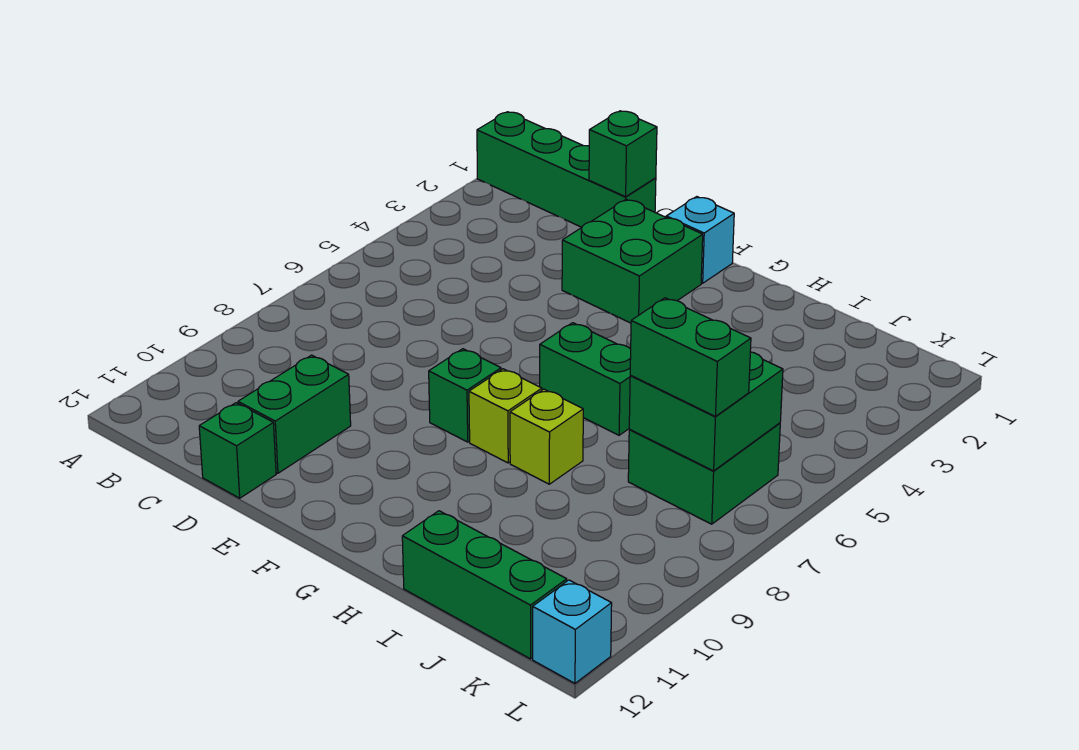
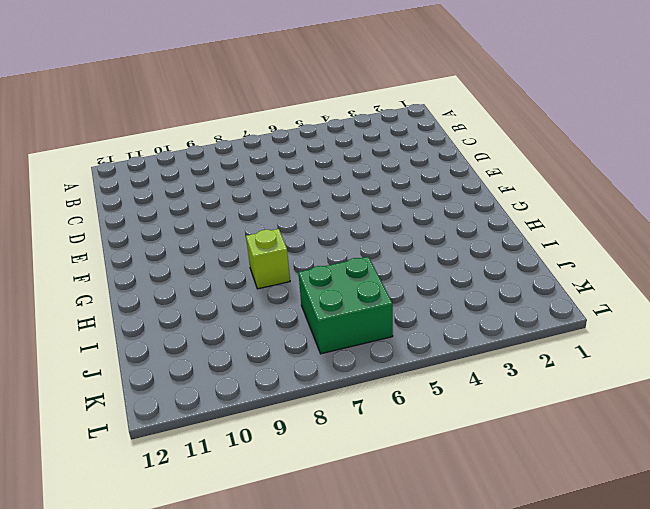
none -> green 1x4 brick [477,112,656,227]
none -> green 1x2 brick [238,355,351,473]
none -> green 1x1 brick [199,403,276,498]

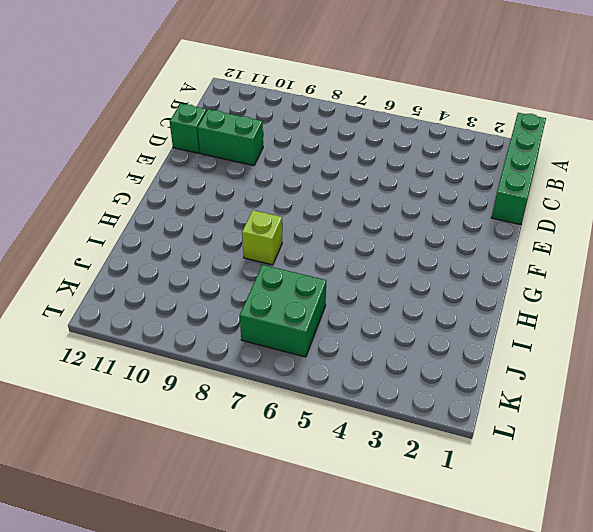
none -> green 2x2 brick [562,200,703,323]
none -> cyan 1x1 brick [667,197,734,283]
none -> green 1x1 brick [429,349,501,442]

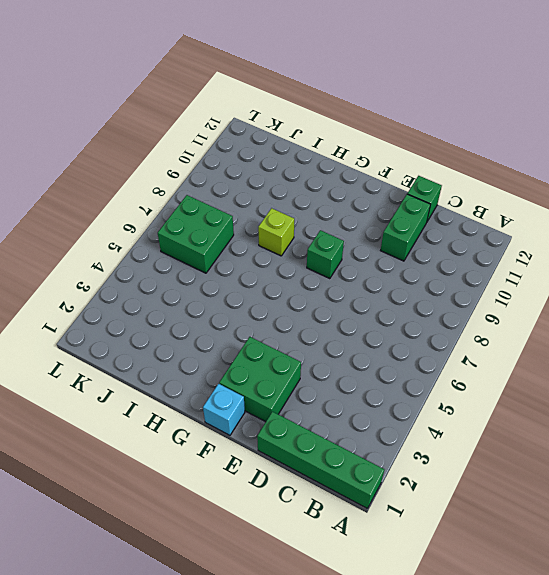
none -> green 1x2 brick [540,323,631,435]
none -> lime 1x1 brick [469,369,542,463]
none -> green 1x3 brick [402,511,567,659]

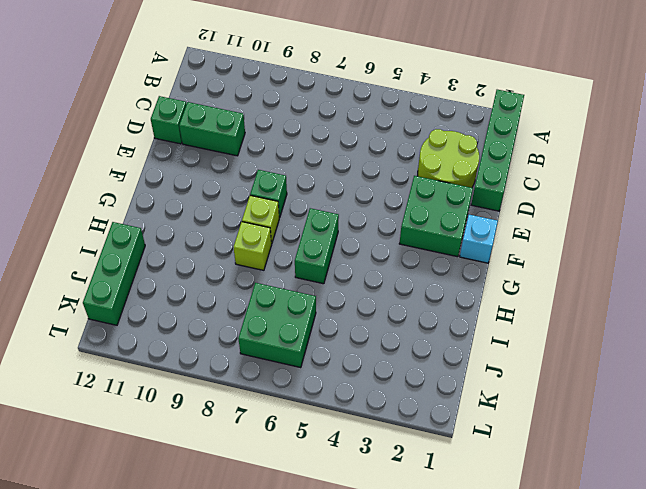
lime 2x2 round brick [418,129,479,188] -> none
none -> cyan 1x1 brick [533,580,612,683]
none -> green 1x1 brick [589,111,657,197]
none -> green 2x2 brick [629,352,783,471]

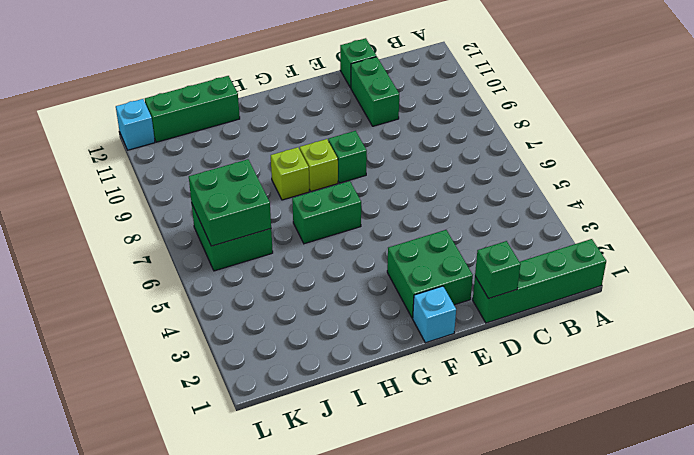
none -> green 1x2 brick [630,298,751,417]

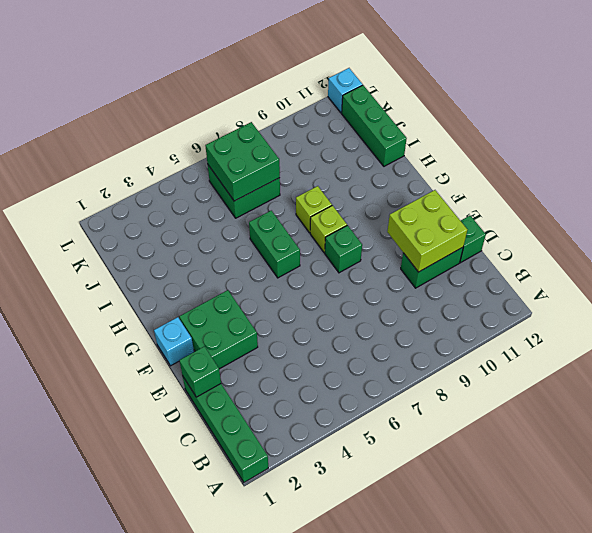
lime 2x2 brick [387,190,467,272] -> none
none -> green 1x2 brick [630,298,751,417]

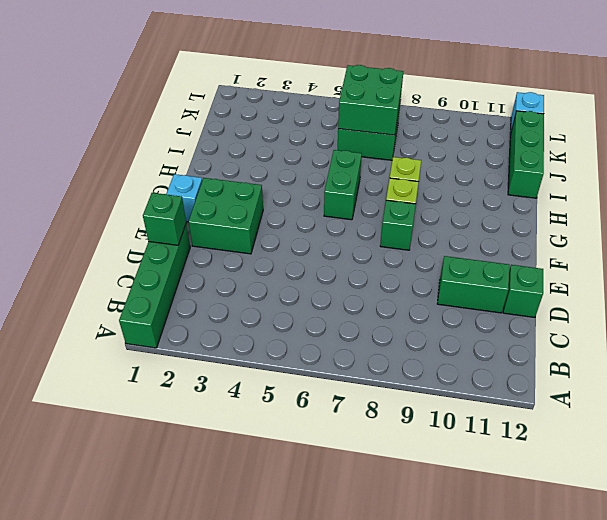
none -> green 1x2 brick [630,298,751,417]

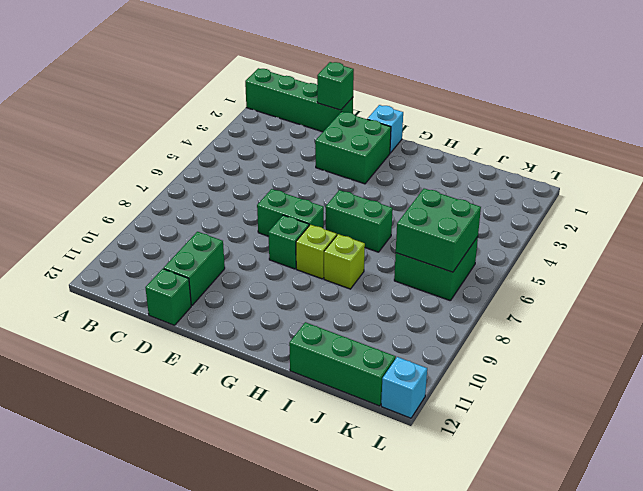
green 1x2 brick [257,189,324,236] -> green 1x2 brick moved to [630,298,751,417]

